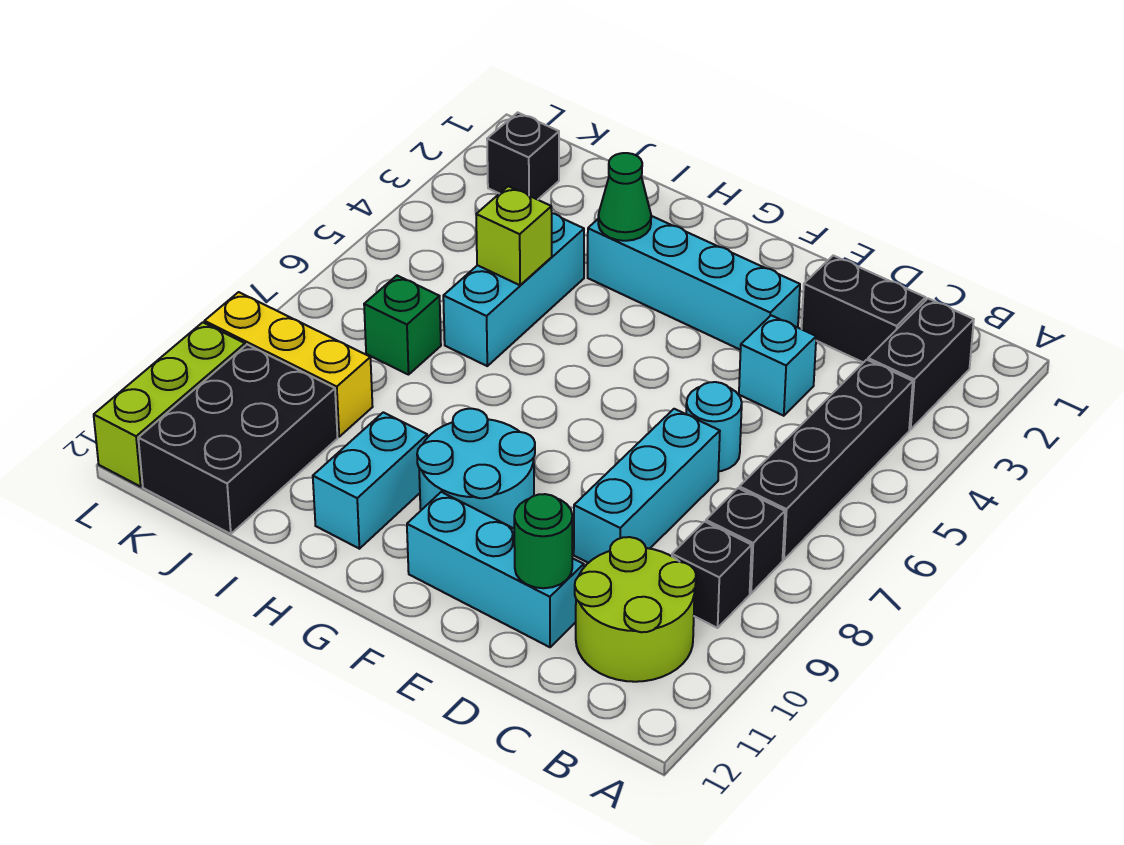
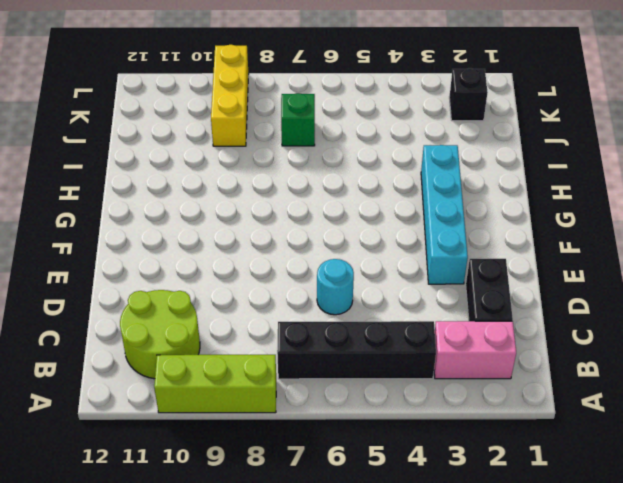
lime 1x3 brick [154,355,276,413] -> lime 1x3 brick moved to [94,322,245,487]
pink 1x2 brick [434,321,516,379] -> black 1x2 brick [868,299,974,430]
none -> black 1x1 brick [706,488,785,593]
none -> black 1x1 brick [672,522,752,628]
none -> cyan 1x1 brick [739,315,816,416]

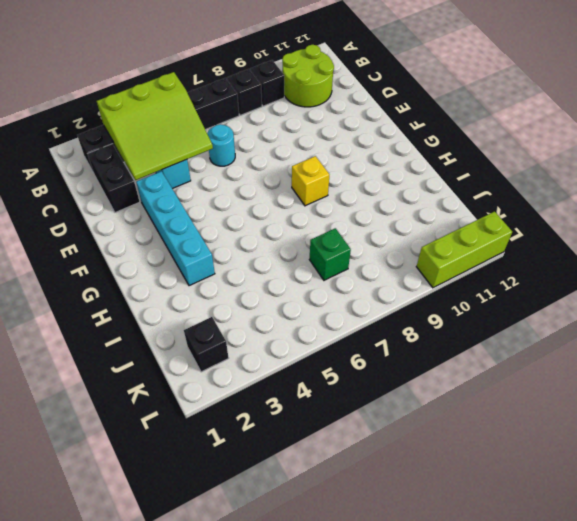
lime 3x3 slope [97,72,213,180] -> none
yellow 1x1 brick [292,156,329,206] -> none
none -> cyan 1x3 brick [574,409,720,563]
none -> cyan 1x3 brick [407,492,584,647]
none -> cyan 2x2 round brick [417,409,535,528]

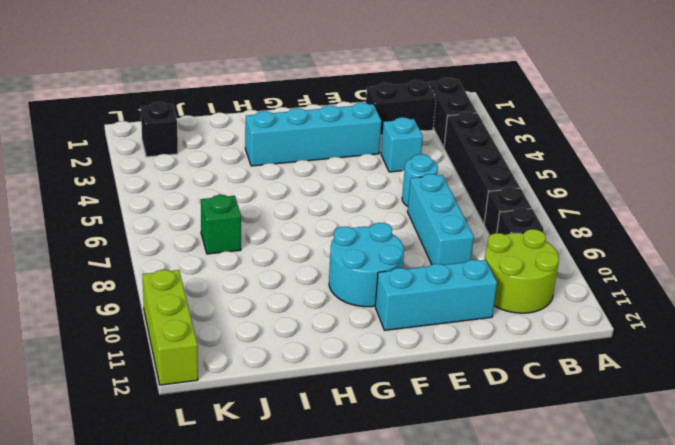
none -> cyan 1x2 brick [313,412,427,549]
none -> cyan 1x3 brick [443,213,584,366]
none -> yellow 1x3 brick [205,292,373,437]

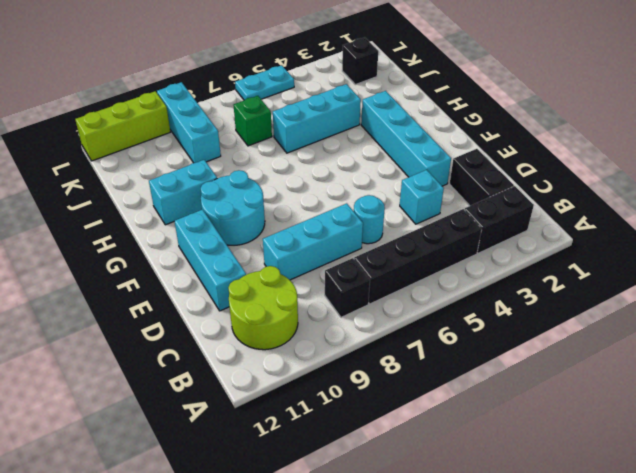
cyan 1x3 brick [157,82,221,163] -> yellow 1x3 brick [205,292,373,437]
cyan 1x2 plate [235,65,294,100] -> none
none -> black 1x1 brick [672,522,752,628]
none -> black 2x3 brick [138,345,338,534]
none -> green 1x1 round brick [514,494,572,588]

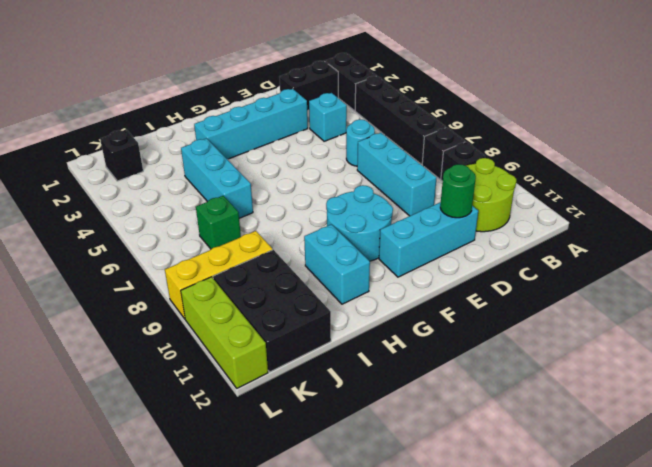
none -> green 1x1 cone [598,153,651,241]
none -> lime 1x1 brick [476,186,552,285]

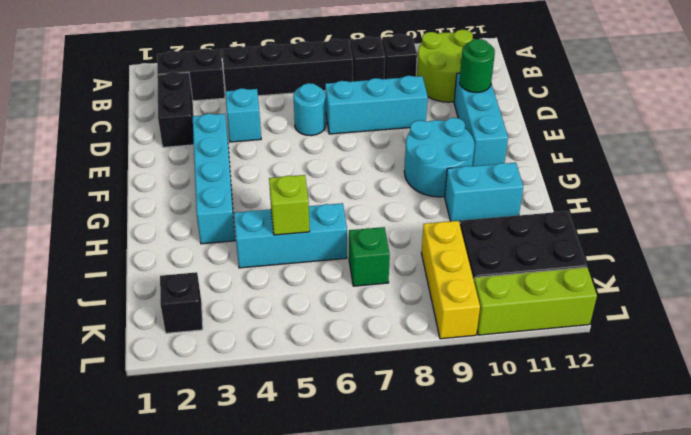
none -> green 1x1 cone [598,153,651,241]

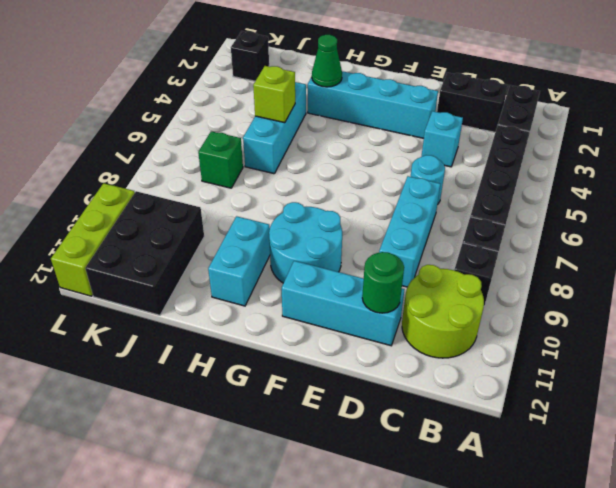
none -> yellow 1x3 brick [205,292,373,437]

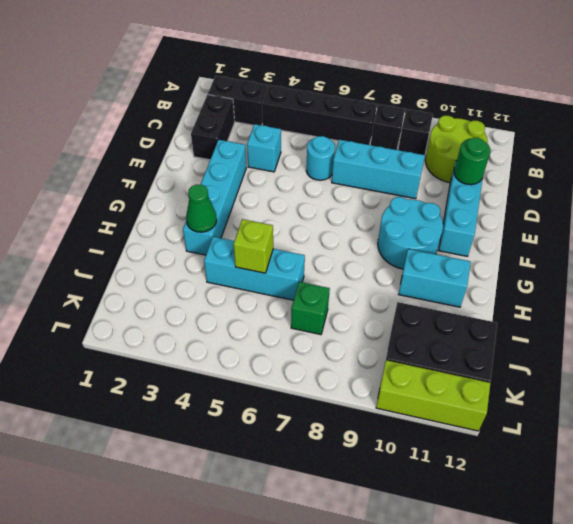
none -> yellow 1x3 brick [205,292,373,437]
none -> black 1x1 brick [487,112,559,200]

